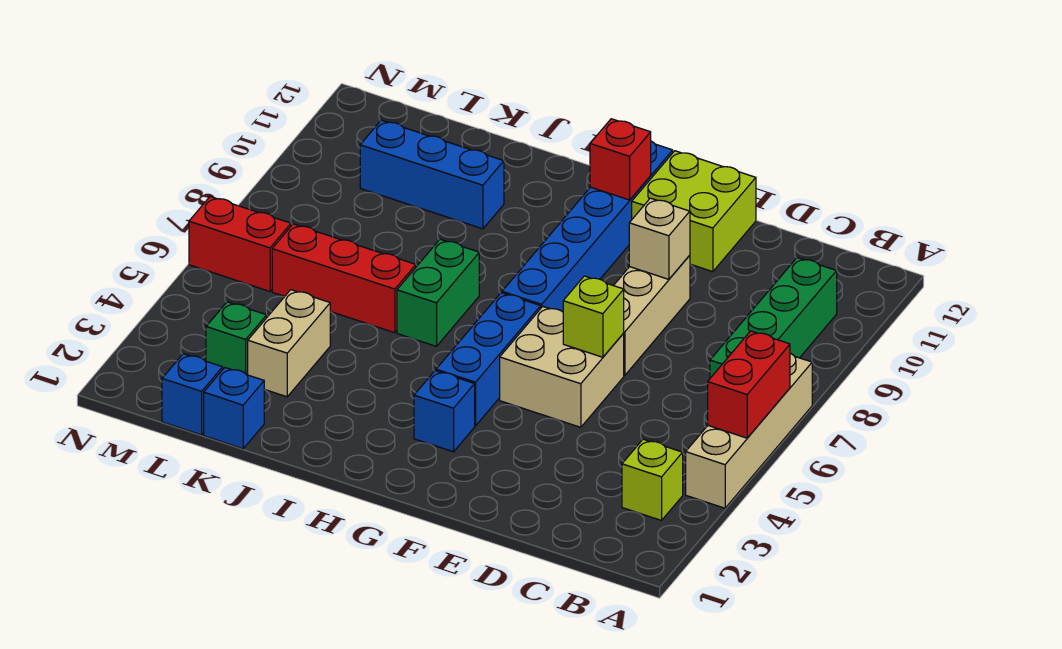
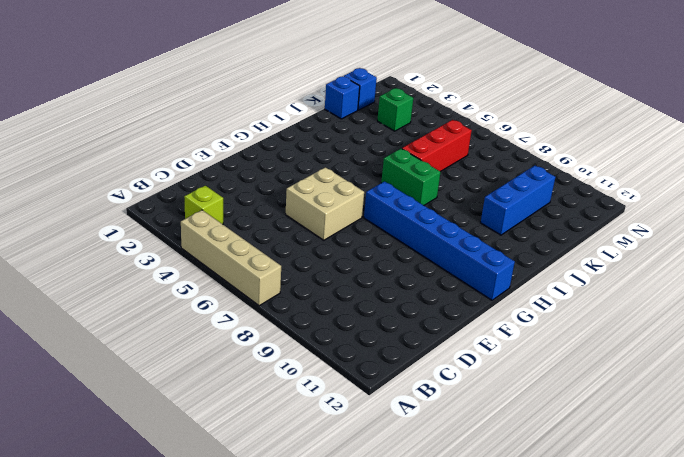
none -> green 1x4 brick [710,258,837,378]
none -> tan 1x3 brick [614,255,690,375]
none -> lime 2x2 brick [632,151,756,272]

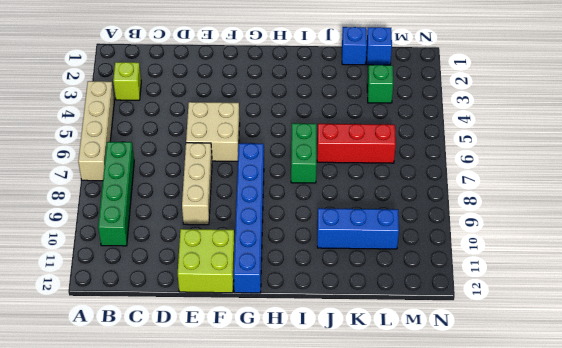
none -> blue 1x1 brick [414,371,475,452]
none -> blue 1x3 brick [436,293,541,426]
none -> tan 1x2 brick [248,290,330,397]

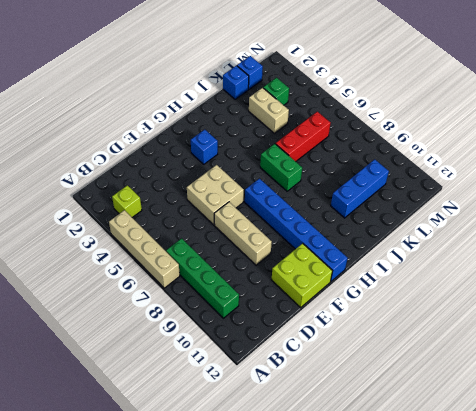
none -> blue 1x3 brick [436,293,541,426]
none -> red 1x2 brick [189,197,291,291]
none -> red 1x2 brick [708,331,790,438]

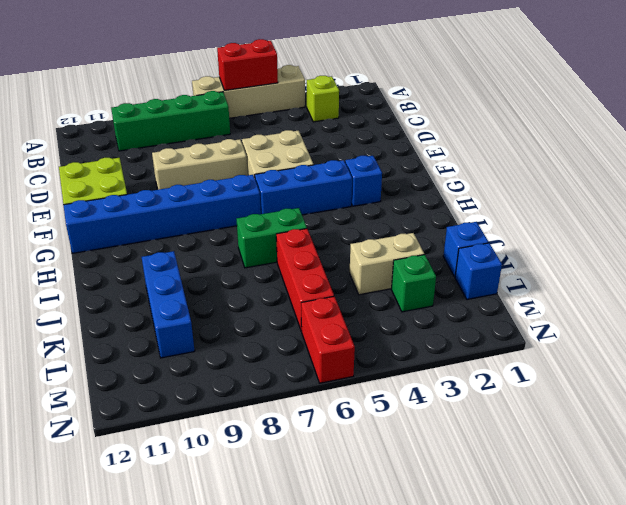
none -> lime 1x1 brick [563,276,624,357]
none -> tan 1x1 brick [629,198,690,279]
none -> red 1x1 brick [590,119,651,200]

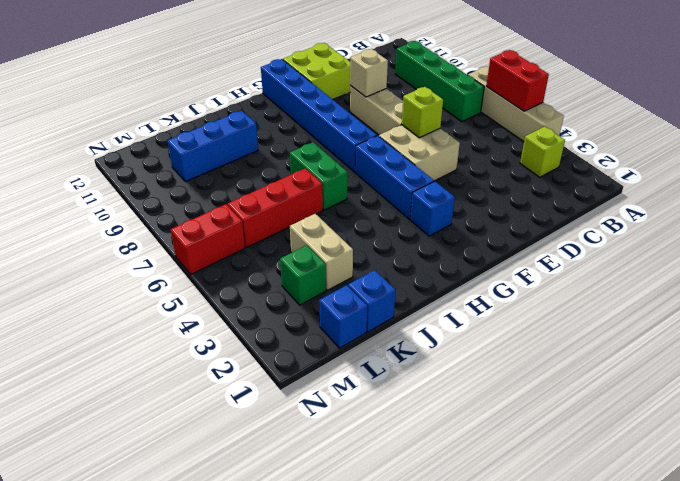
none -> red 1x1 brick [590,119,651,200]

